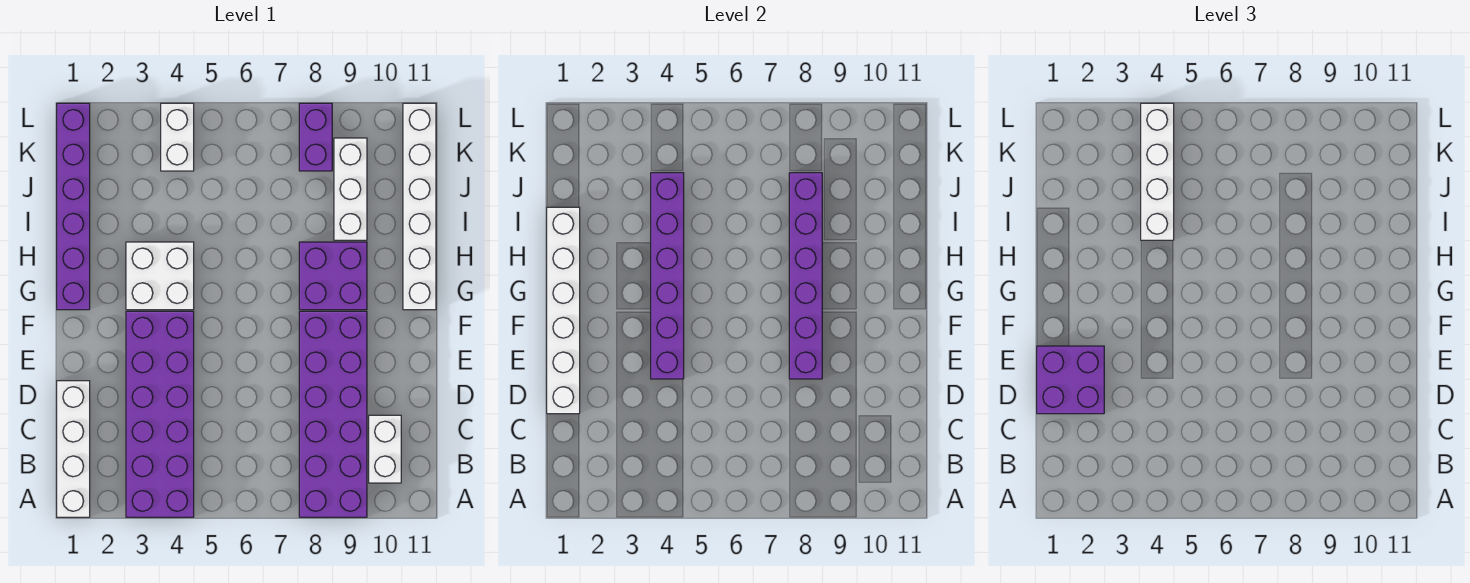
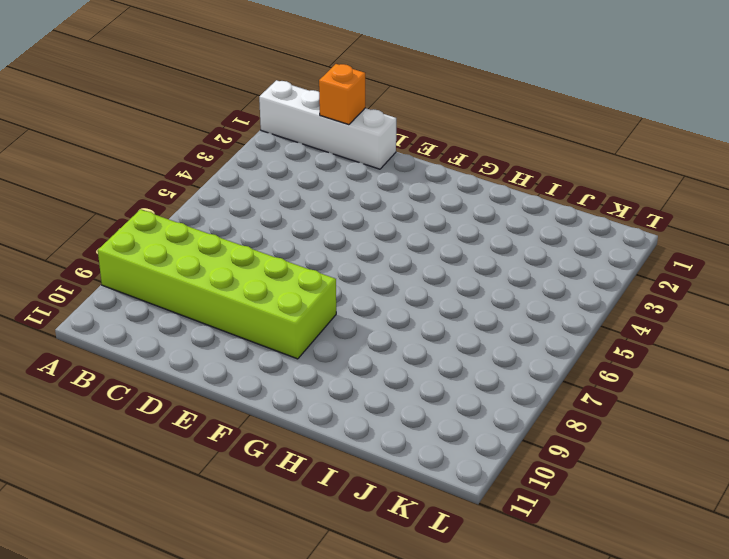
lime 2x6 brick [98,210,336,359] -> purple 2x6 brick [299,311,367,517]
orange 1x1 brick [319,64,365,125] -> none
none -> purple 2x6 brick [126,311,194,517]
none -> white 1x2 brick [369,415,401,483]
none -> purple 1x6 brick [57,103,90,310]

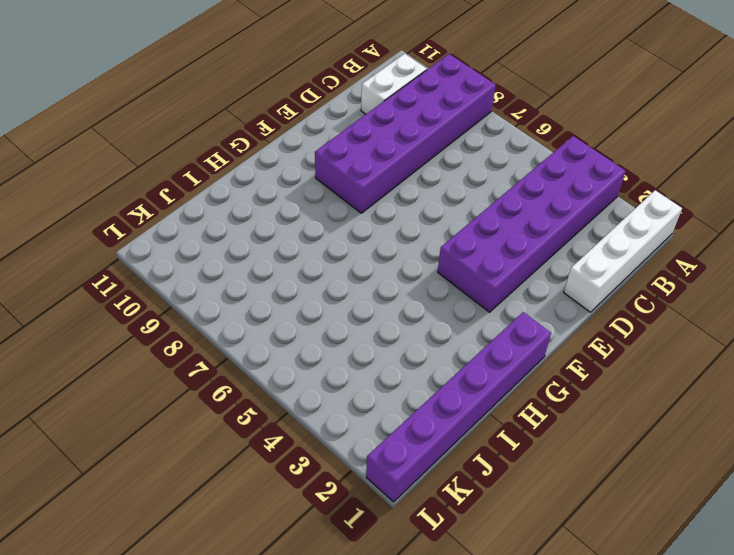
none -> white 2x2 brick [126,242,194,310]
none -> purple 2x2 brick [299,242,367,310]
none -> white 1x6 brick [403,103,436,310]

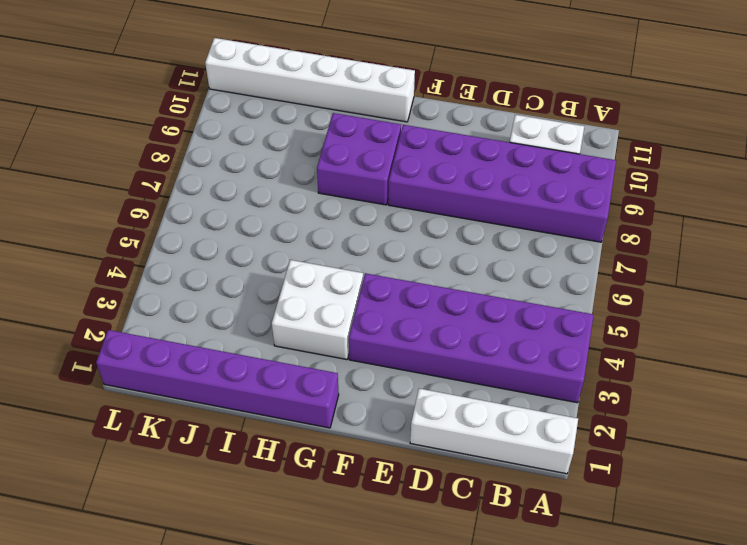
none -> white 1x3 brick [334,138,367,240]
none -> white 1x2 brick [161,103,194,171]
none -> purple 1x2 brick [299,103,332,171]

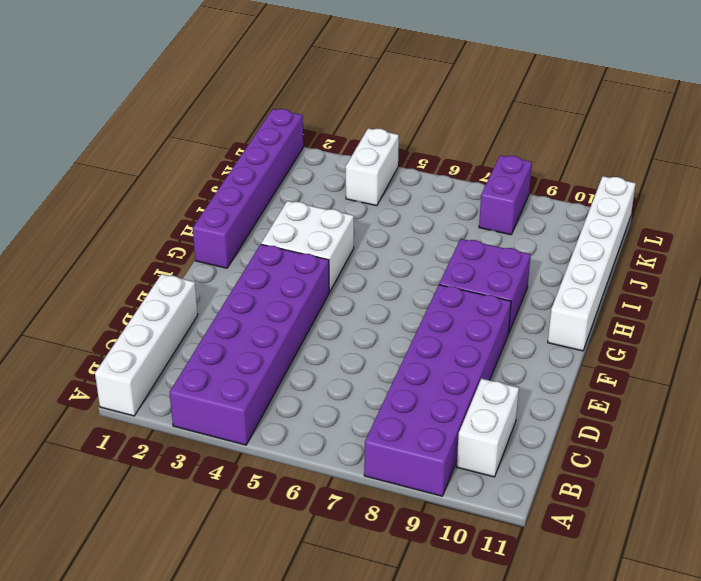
none -> white 1x3 brick [334,138,367,240]
none -> white 1x6 brick [547,207,580,414]
none -> purple 1x6 brick [651,173,684,379]

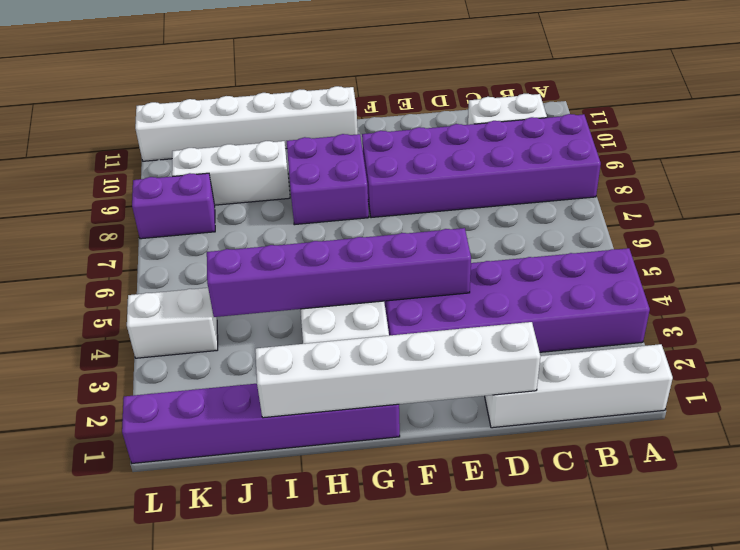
none -> purple 1x6 brick [789,173,822,379]
none -> purple 2x2 brick [1037,346,1104,414]
none -> white 1x4 brick [1141,103,1174,240]

